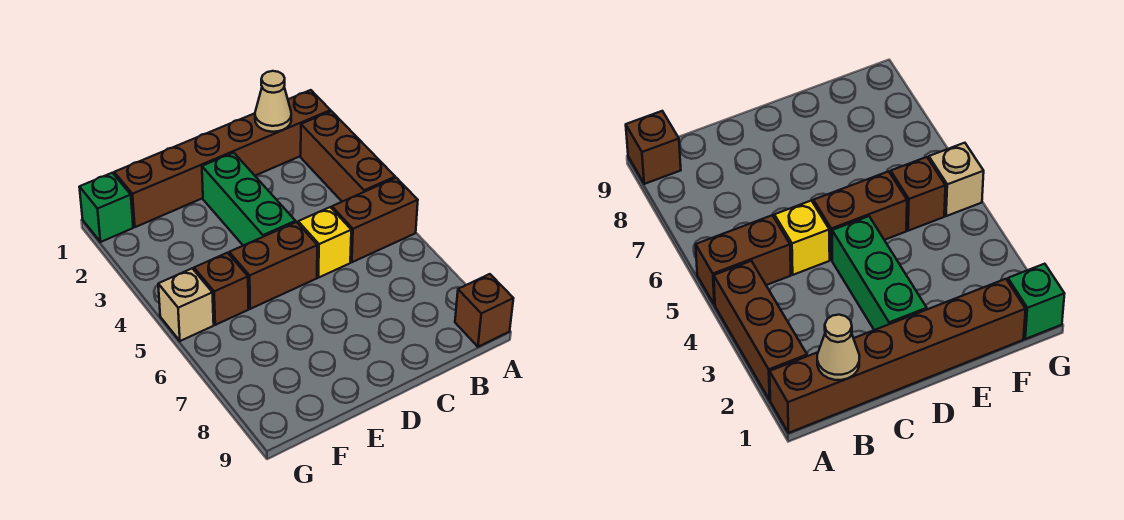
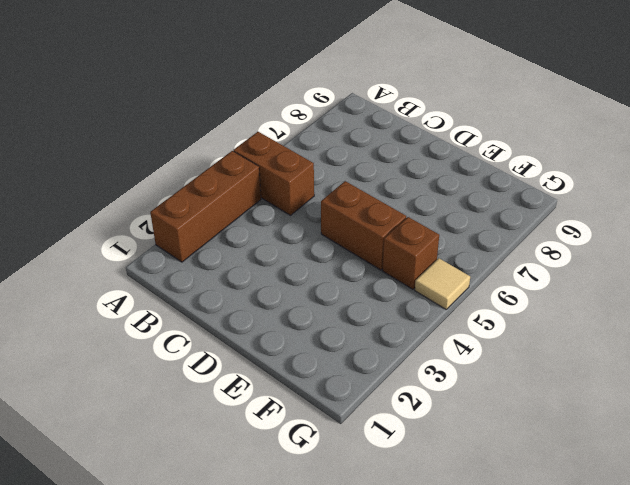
tan 1x1 tile [415,258,470,309] -> tan 1x1 brick [158,269,214,341]
none -> brown 1x6 brick [114,90,331,227]
none -> brown 1x1 brick [455,274,514,347]

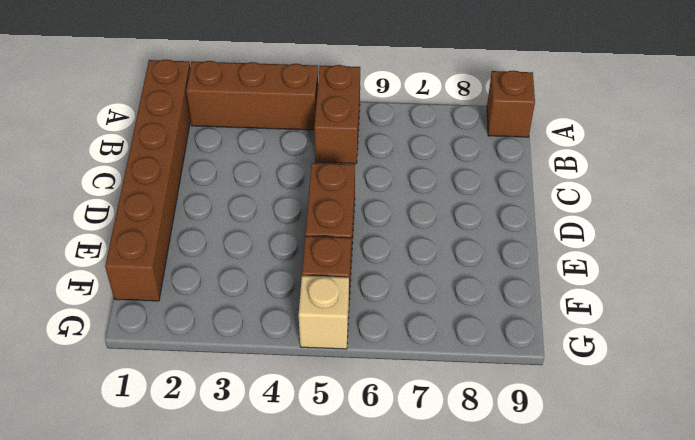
none -> yellow 1x1 brick [298,207,351,278]
none -> green 1x3 brick [202,153,296,246]

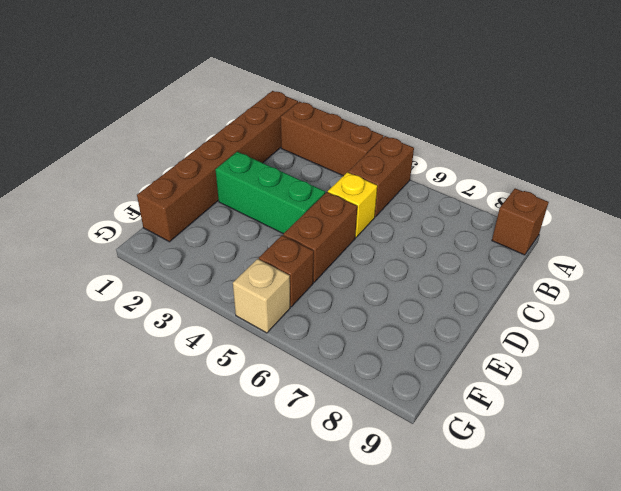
none -> green 1x1 brick [79,173,133,242]
none -> tan 1x1 cone [255,71,291,132]

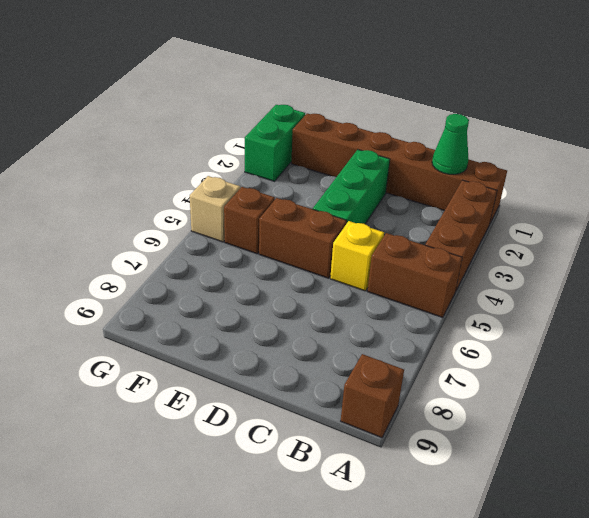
green 1x1 cone [432,114,469,174] -> tan 1x1 cone [255,71,291,132]
green 1x2 brick [245,105,305,181] -> green 1x1 brick [79,173,133,242]

